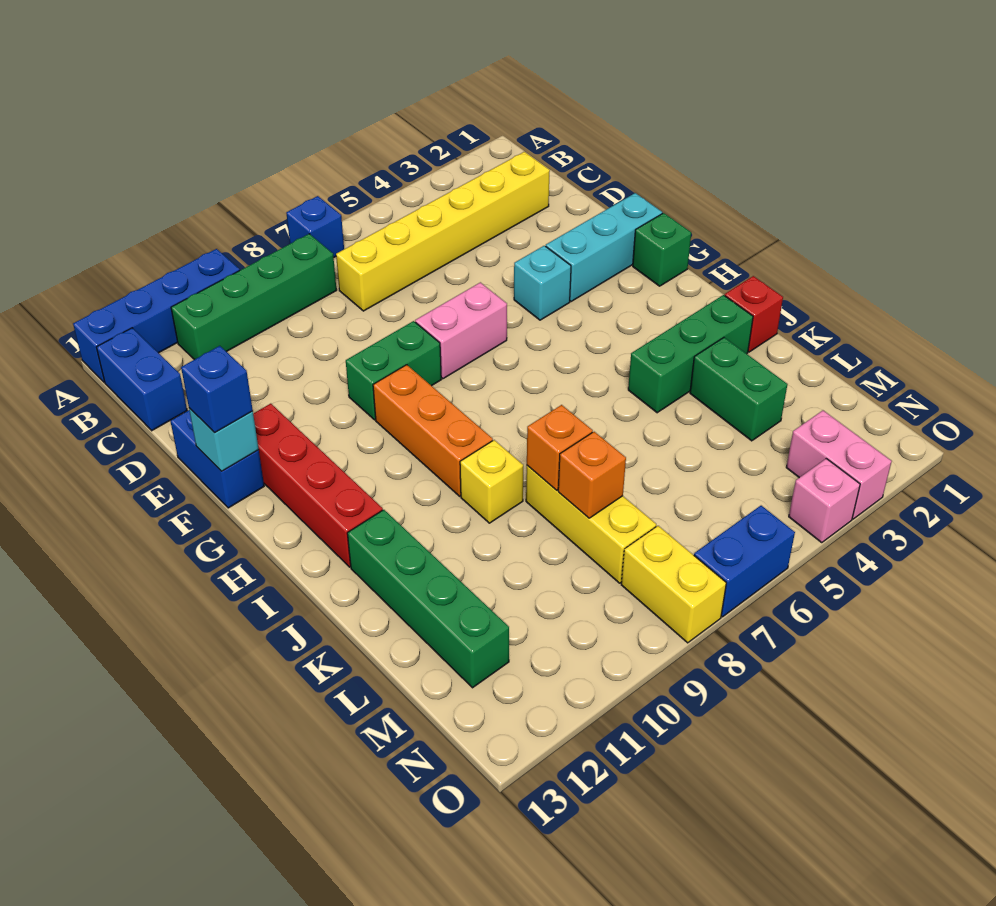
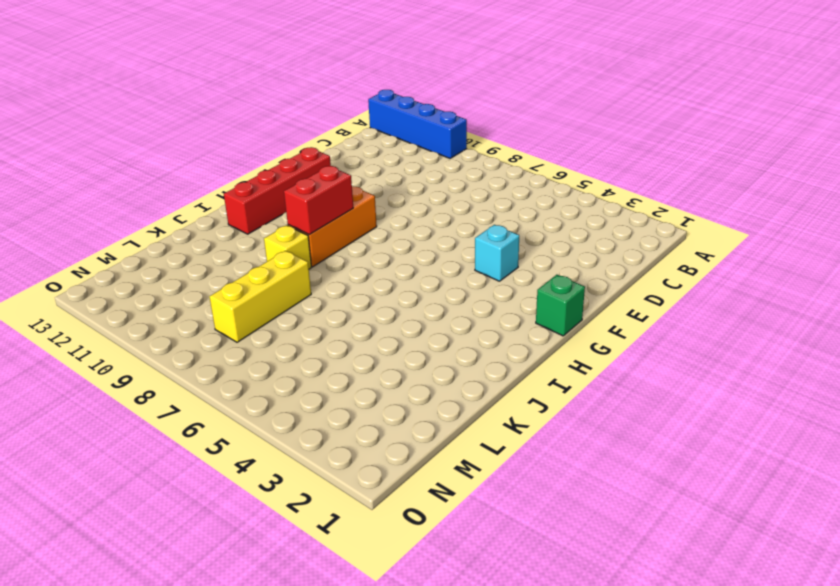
red 1x2 brick [284,166,353,235] -> none
none -> blue 1x1 brick [286,196,344,257]
none -> green 1x4 brick [171,234,337,360]
none -> blue 1x2 brick [96,328,187,431]

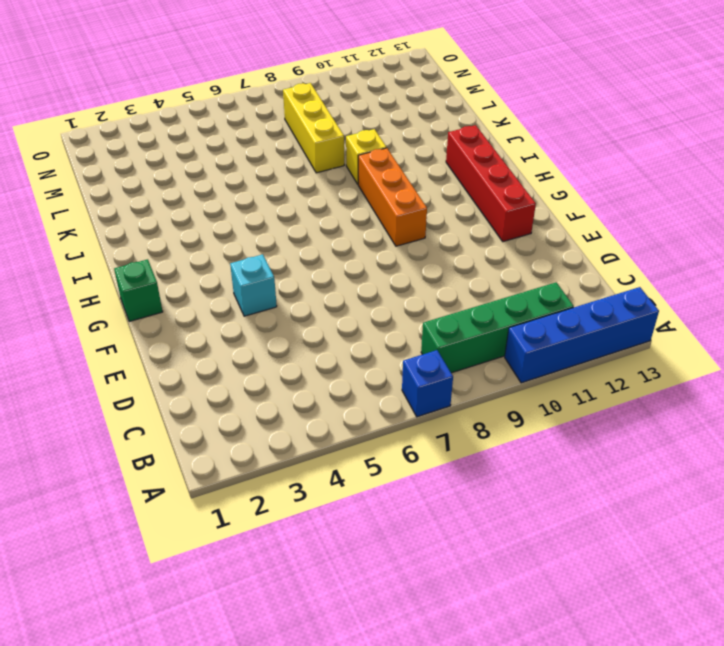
none -> blue 1x2 brick [96,328,187,431]
none -> yellow 1x6 brick [336,152,550,311]
none -> blue 1x2 brick [170,410,264,508]

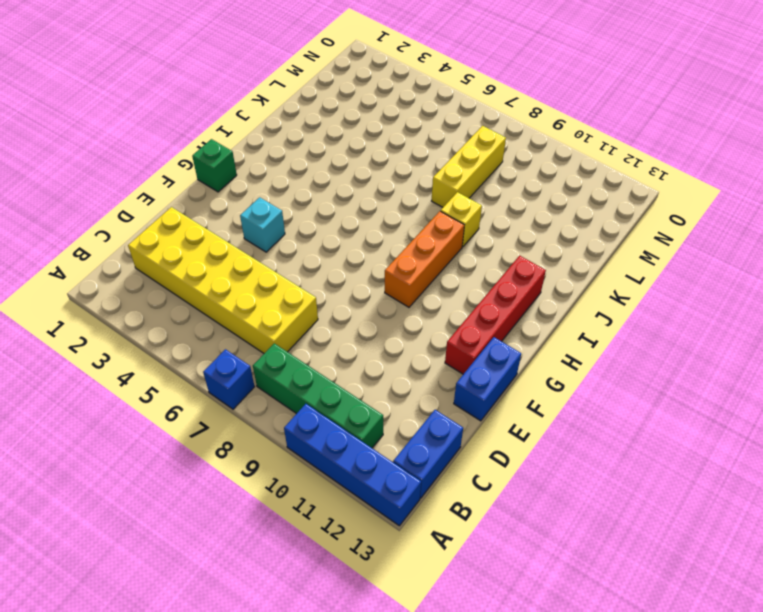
yellow 2x6 brick [128,207,318,353] -> yellow 1x6 brick [336,152,550,311]
none -> cyan 1x3 brick [546,193,662,302]
none -> pink 1x2 brick [415,282,507,379]
none -> green 1x2 brick [346,321,441,420]

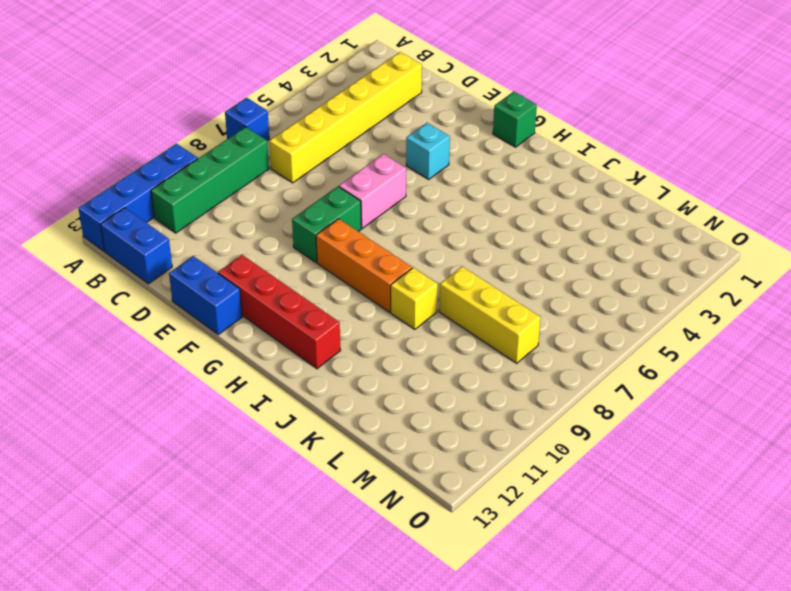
none -> cyan 1x3 brick [546,193,662,302]
none -> red 1x1 brick [725,276,783,352]
none -> green 1x3 brick [628,295,753,413]

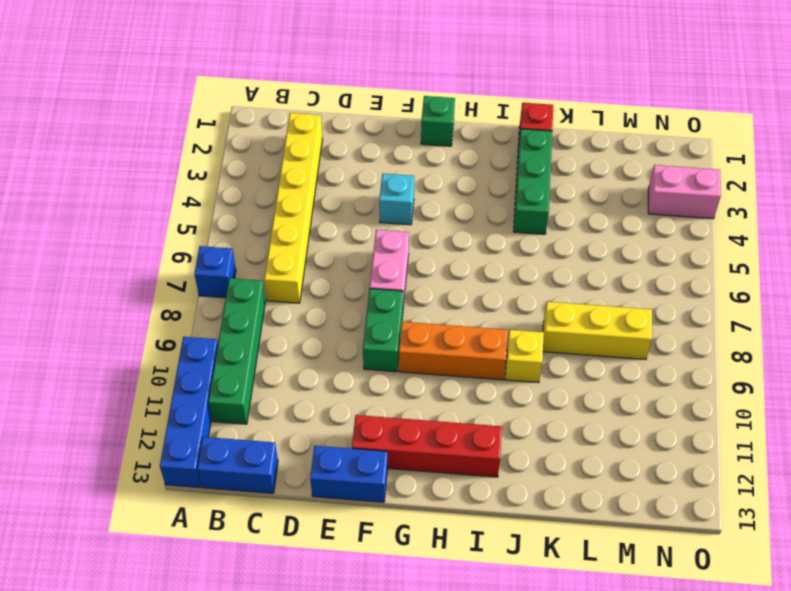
none -> cyan 1x3 brick [546,193,662,302]
none -> green 1x4 brick [347,510,509,688]
none -> green 1x2 brick [690,338,787,441]

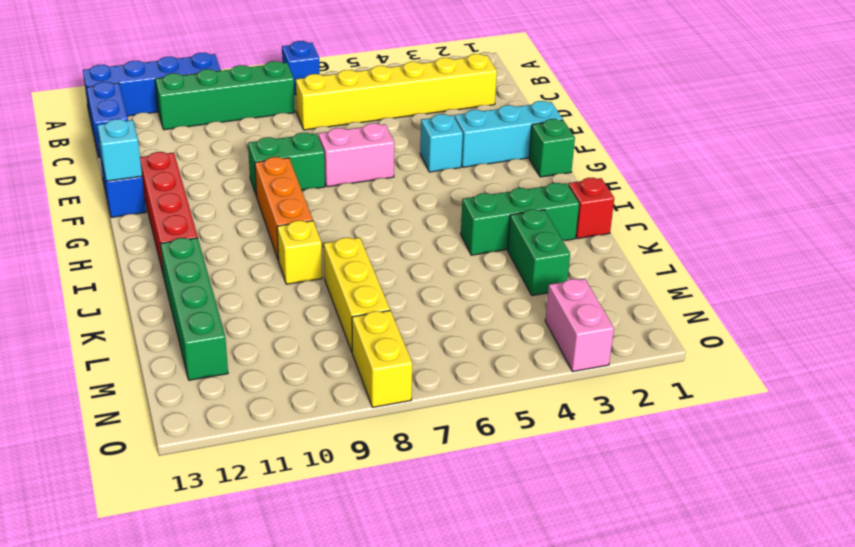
none -> pink 1x1 brick [789,459,860,542]
none -> blue 1x2 brick [694,506,795,617]
none -> orange 1x1 brick [527,405,593,490]

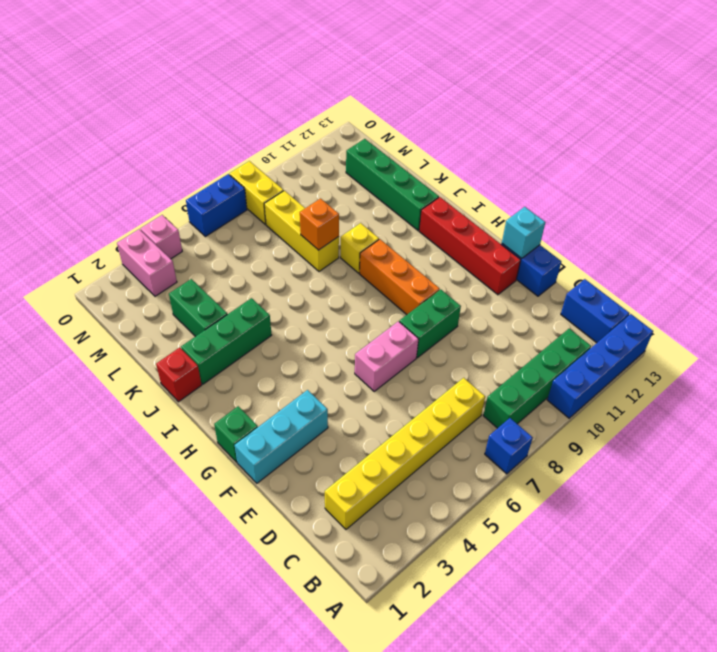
none -> cyan 1x1 brick [514,246,571,320]
none -> orange 1x1 brick [558,432,626,518]
none -> blue 1x1 brick [181,346,253,433]

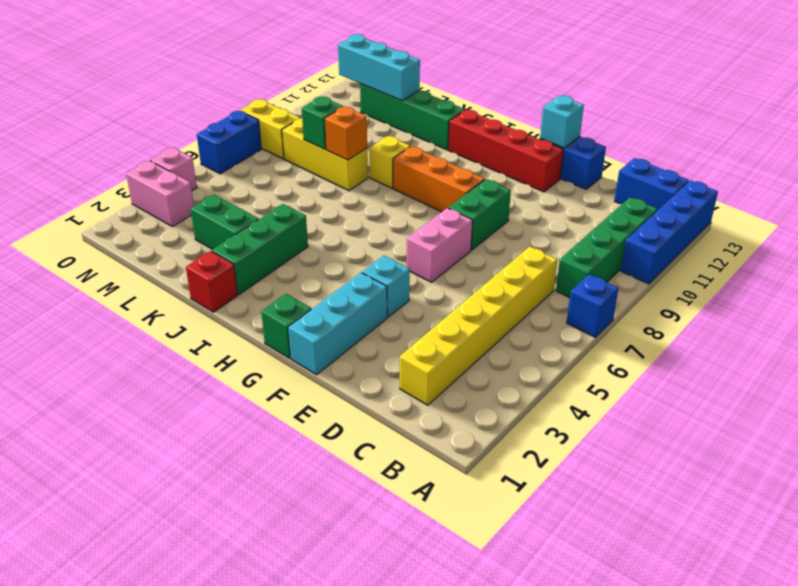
green 1x1 brick [302,97,343,149] -> orange 1x1 brick [558,432,626,518]
cyan 1x3 brick [338,34,420,101] -> none
none -> blue 1x1 brick [181,346,253,433]

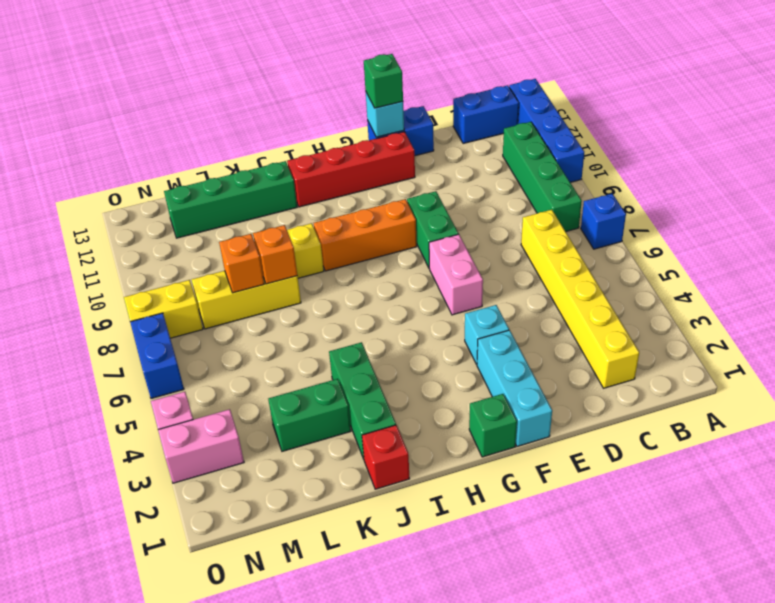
green 1x1 brick [364,54,403,108] -> blue 1x1 brick [181,346,253,433]

